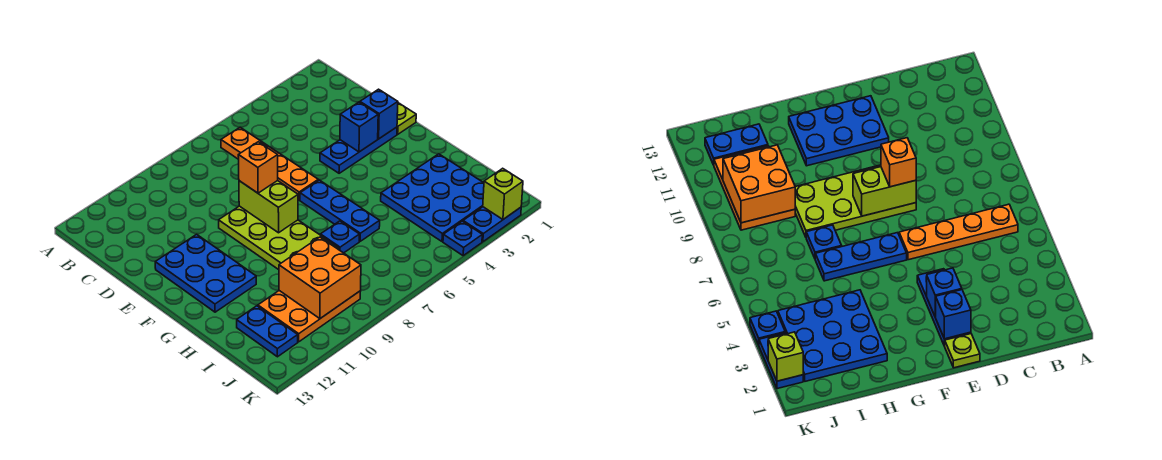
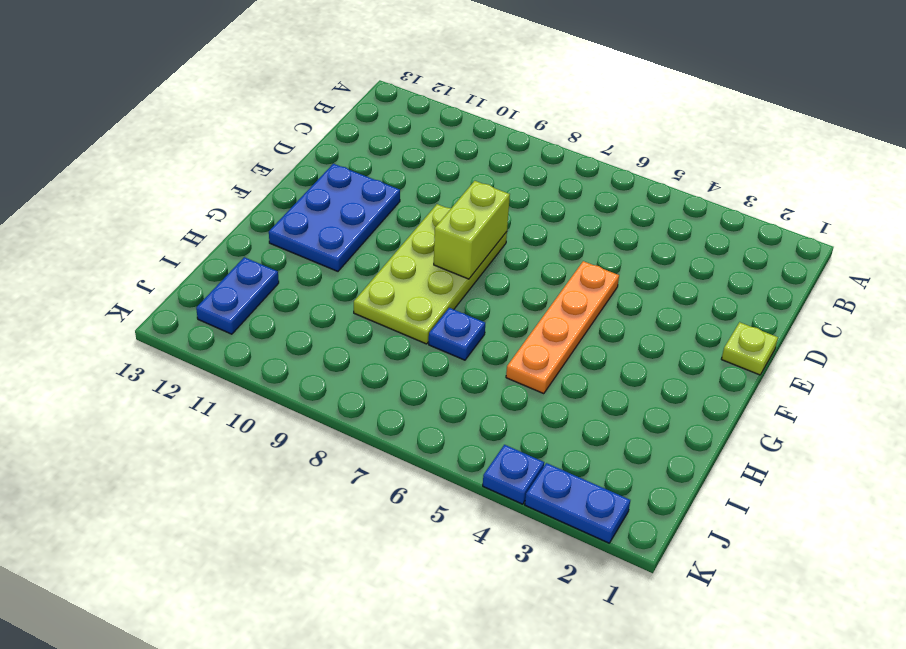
orange 1x4 plate [506,261,619,394] -> orange 1x4 plate moved to [221,127,318,200]
none -> blue 1x3 plate [320,127,397,173]
none -> blue 1x3 plate [300,180,380,241]
none -> blue 3x3 plate [381,154,484,242]

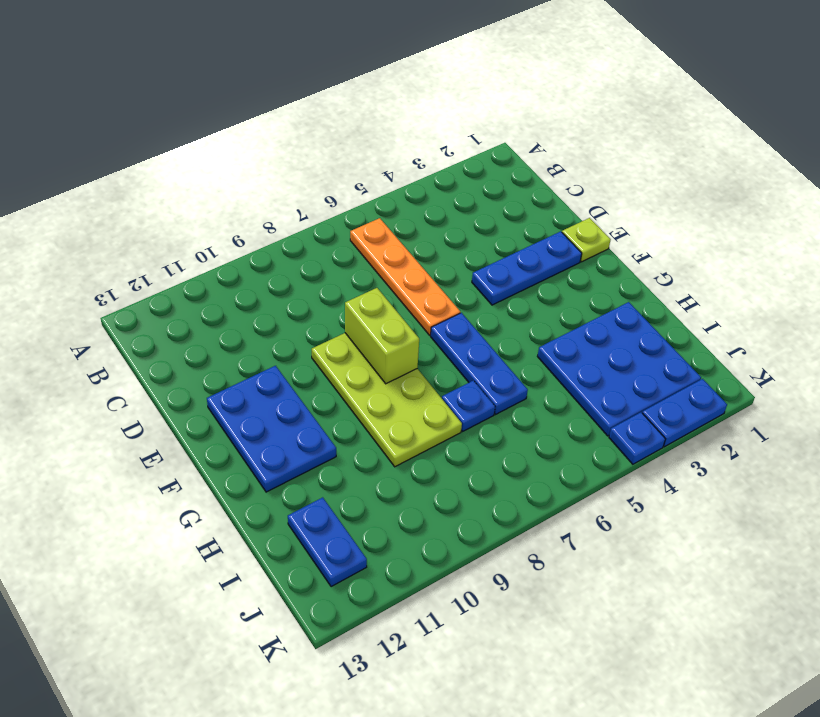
none -> orange 2x3 plate [258,291,361,342]
none -> blue 1x1 brick [360,89,398,139]
none -> blue 1x1 brick [340,102,378,152]

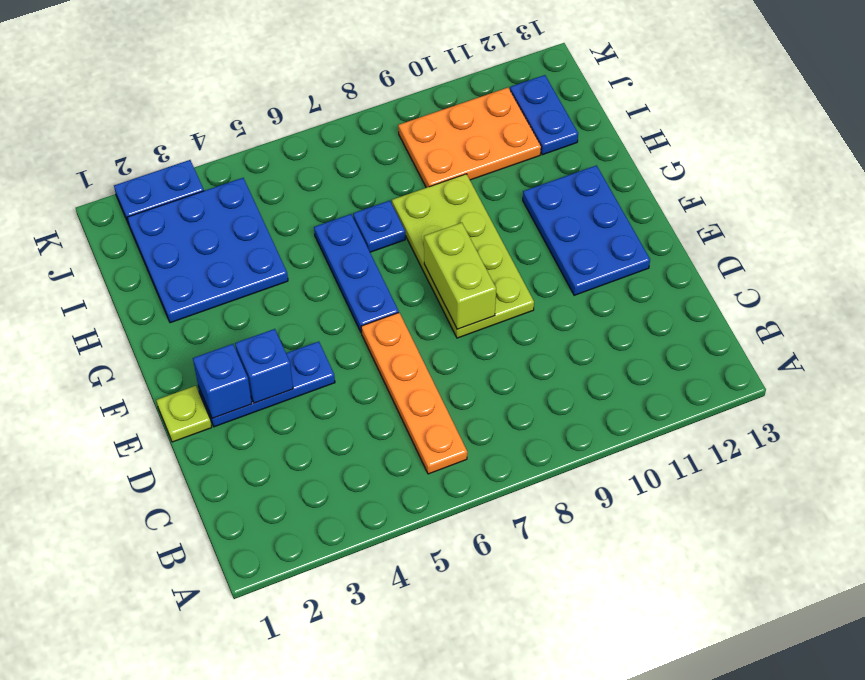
none -> blue 1x1 plate [443,221,482,255]
none -> orange 2x2 brick [279,237,361,319]
none -> lime 1x1 brick [483,168,523,219]

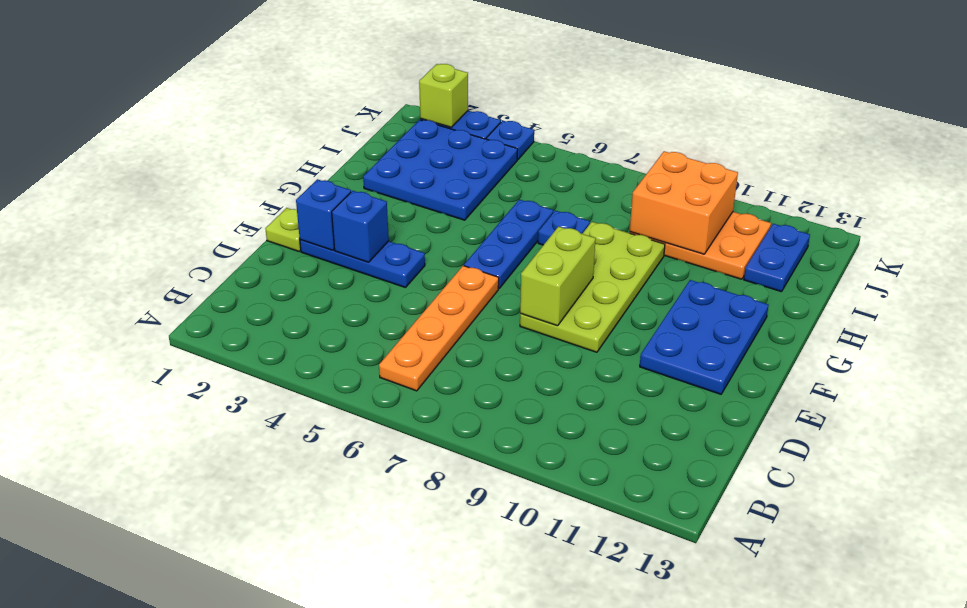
none -> orange 1x1 brick [238,142,278,193]

